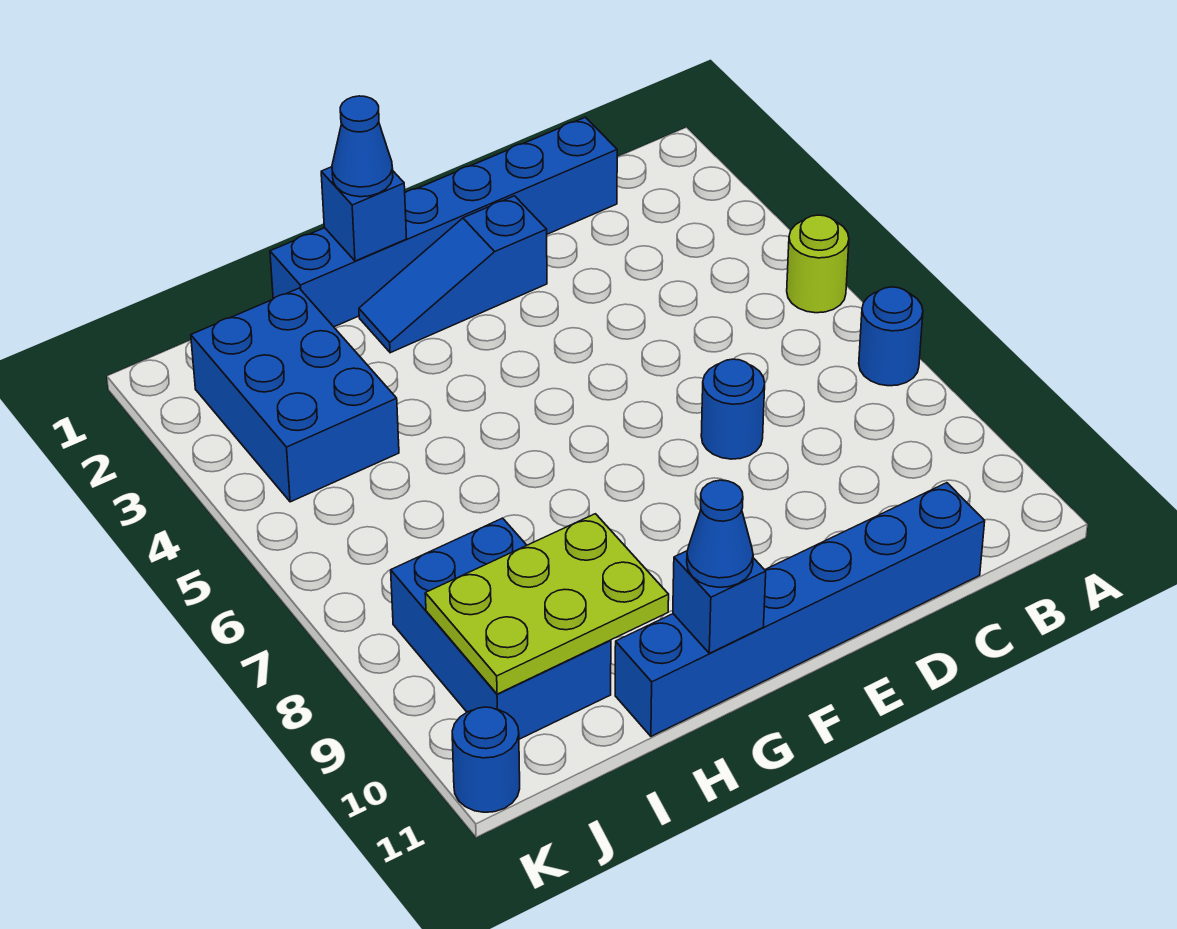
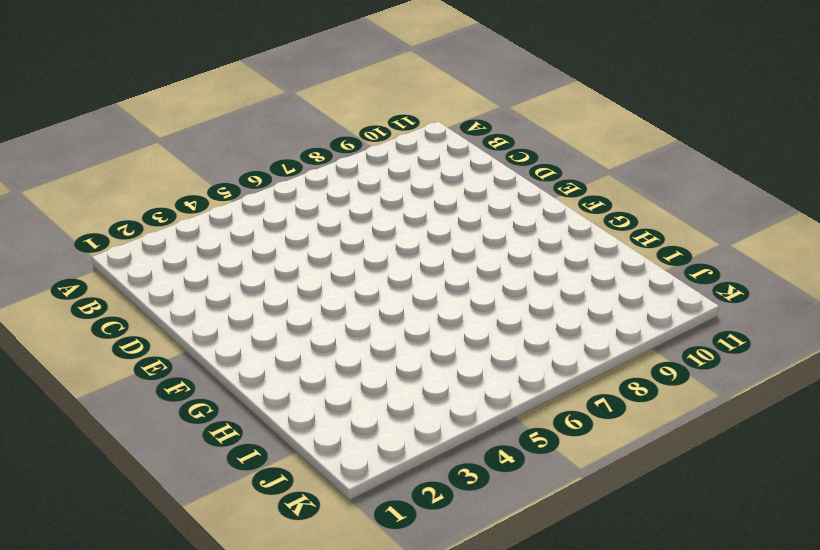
none -> lime 1x1 round brick [787,215,849,313]
none -> blue 1x1 round brick [859,287,923,386]
none -> blue 1x6 brick [270,117,617,327]

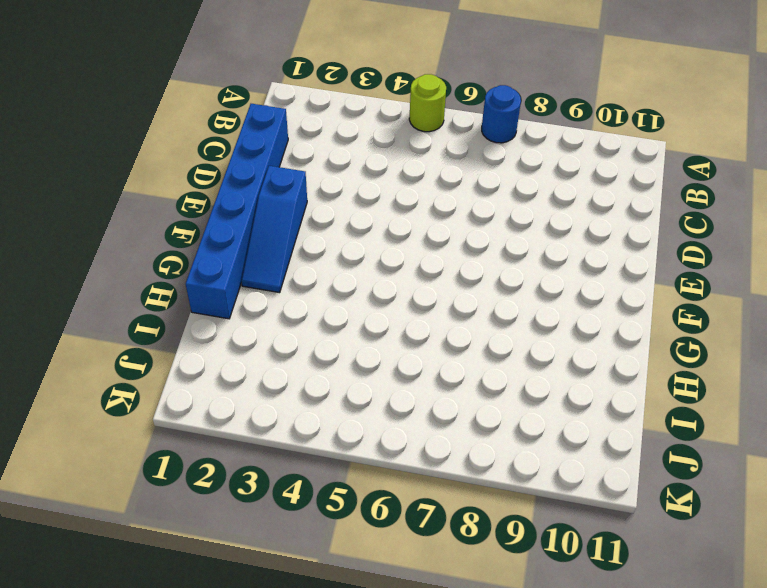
none -> blue 1x6 brick [615,483,985,736]
none -> blue 1x1 round brick [701,359,765,459]
none -> blue 2x3 brick [191,288,399,502]

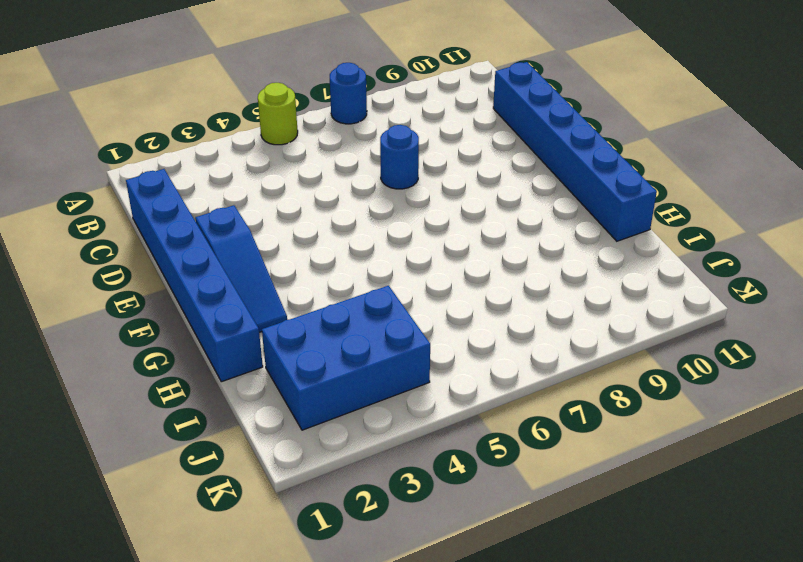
none -> blue 2x3 brick [391,518,611,739]
none -> blue 1x1 round brick [452,707,520,812]
none -> blue 1x1 brick [321,167,407,261]

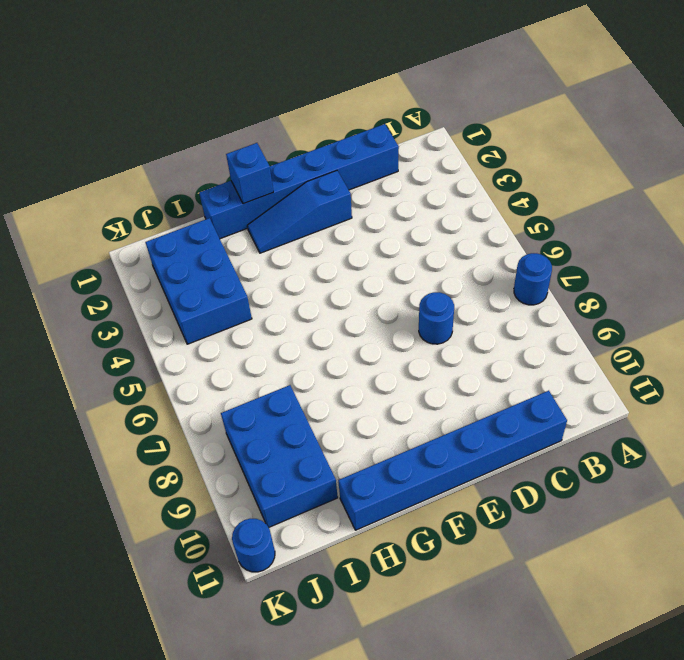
none -> lime 1x1 round brick [787,215,849,313]
none -> blue 1x1 brick [673,551,766,653]
none -> lime 2x3 plate [425,514,669,694]

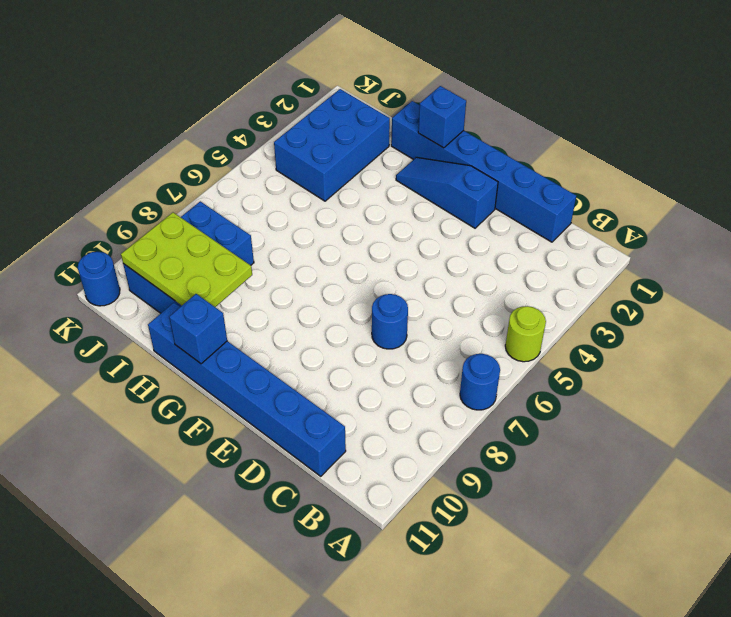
none -> blue 1x1 cone [332,96,393,197]
none -> blue 1x1 cone [687,480,753,587]

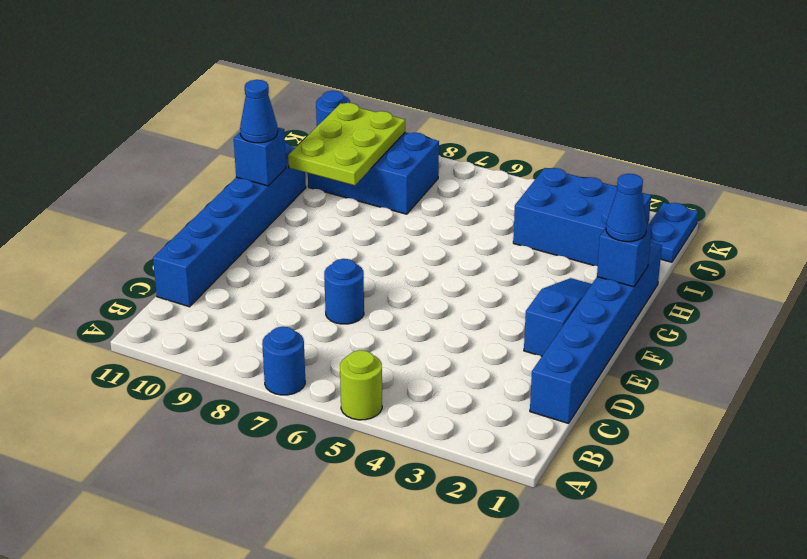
blue 1x2 plate [649,203,698,262] -> none

